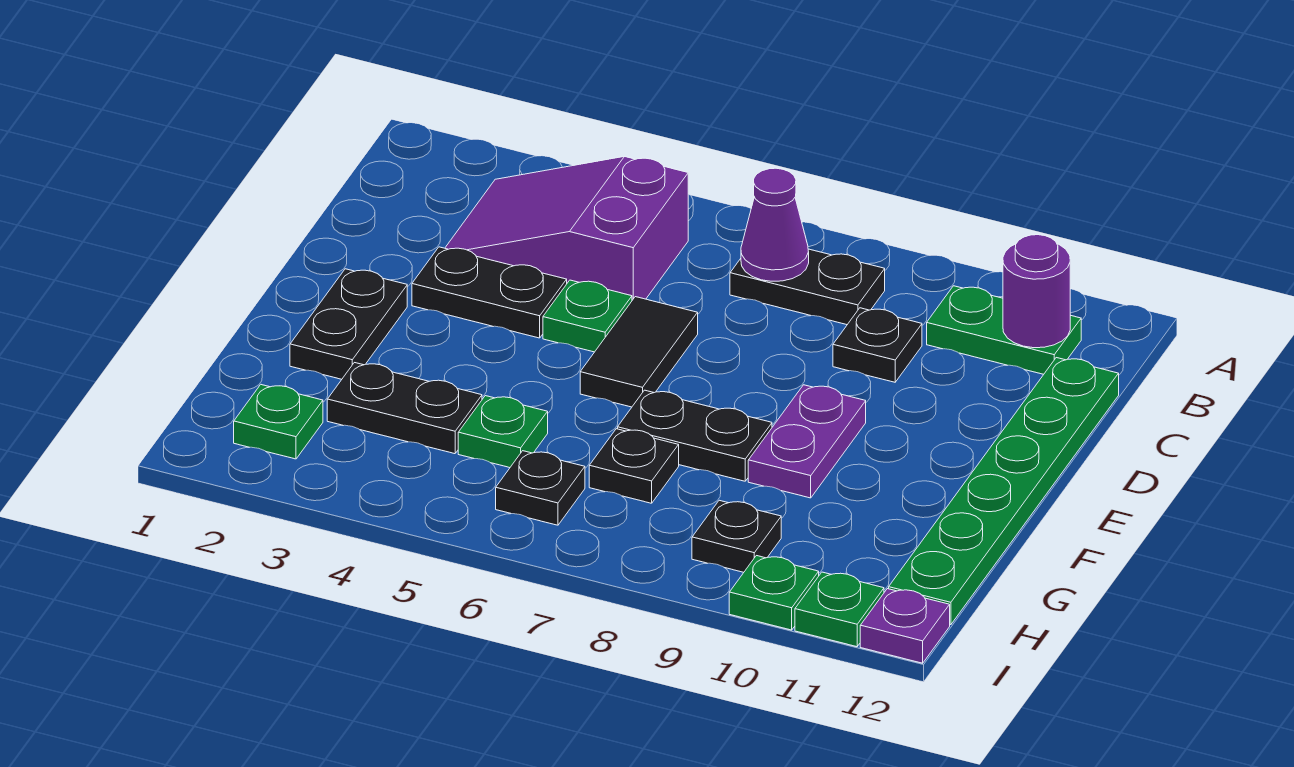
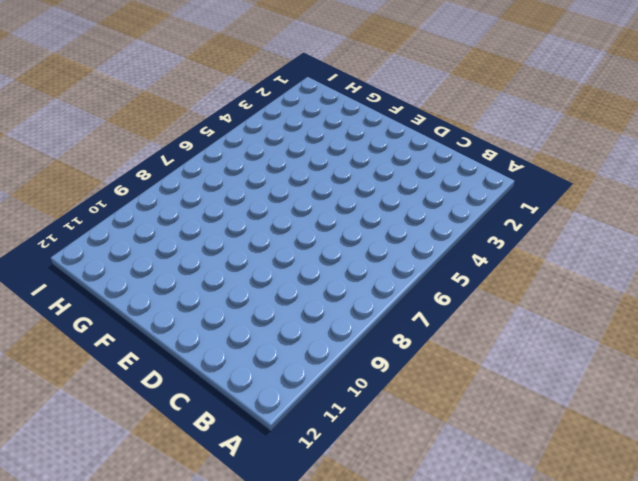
none -> purple 2x3 slope [445,156,688,300]
none -> black 1x2 plate [730,249,885,325]
none -> green 1x2 plate [927,286,1081,374]

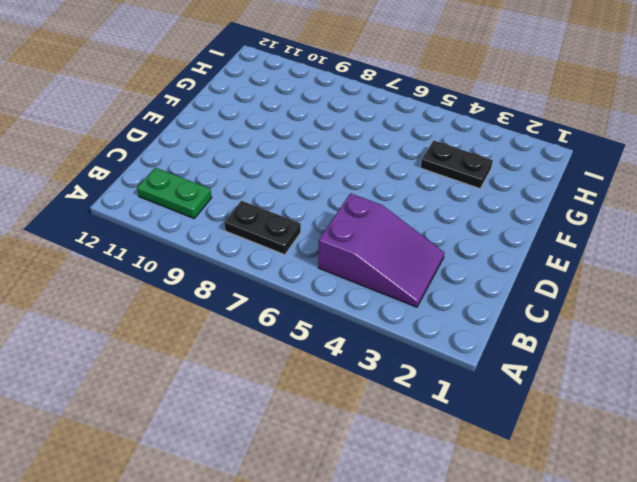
none -> black 1x1 plate [833,308,922,382]
none -> green 1x6 plate [889,358,1119,625]
none -> black 1x2 plate [412,247,567,338]

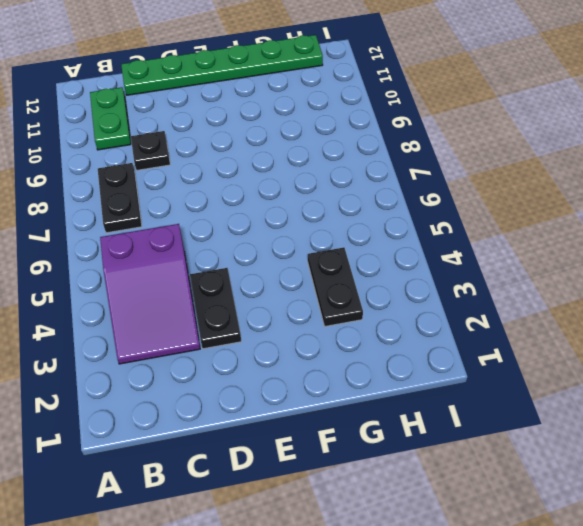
none -> green 1x1 plate [543,280,632,352]
none -> black 1x2 tile [580,297,698,407]
none -> black 1x2 plate [290,269,407,379]

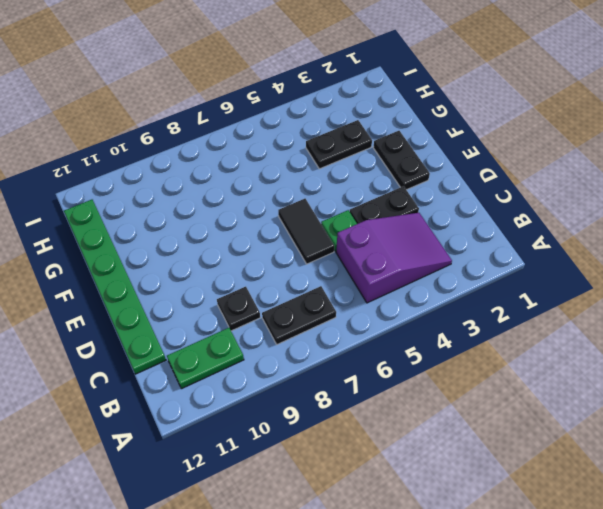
none -> purple 1x2 plate [748,385,866,498]
none -> black 1x2 plate [618,390,772,481]
none -> green 1x1 plate [458,396,548,468]

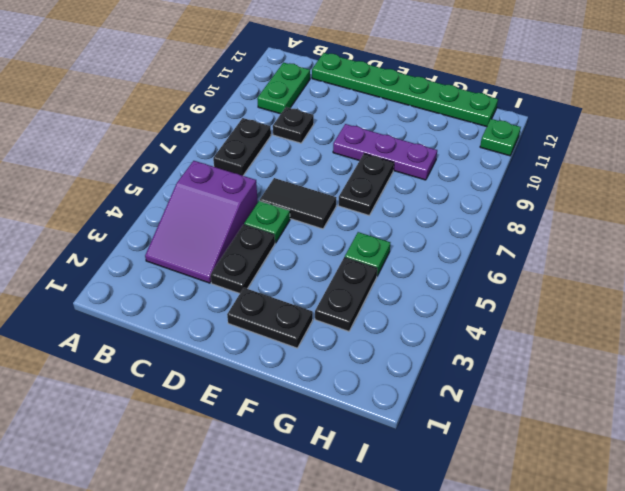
purple 1x3 plate [333,124,437,180] -> purple 1x2 plate [748,385,866,498]
none -> black 1x1 plate [589,429,679,503]
none -> green 1x1 plate [234,385,323,459]
none -> black 1x1 plate [496,451,585,525]

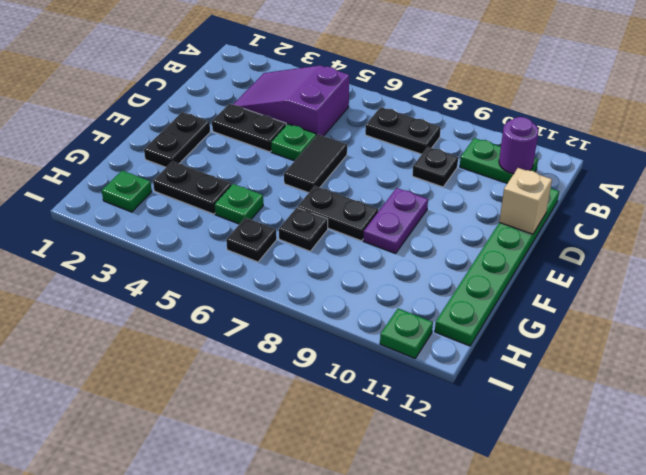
tan 1x1 brick [499,168,552,234] -> none
none -> black 1x1 plate [692,500,781,572]
none -> green 1x1 plate [729,556,819,630]
none -> purple 1x1 plate [860,589,950,663]

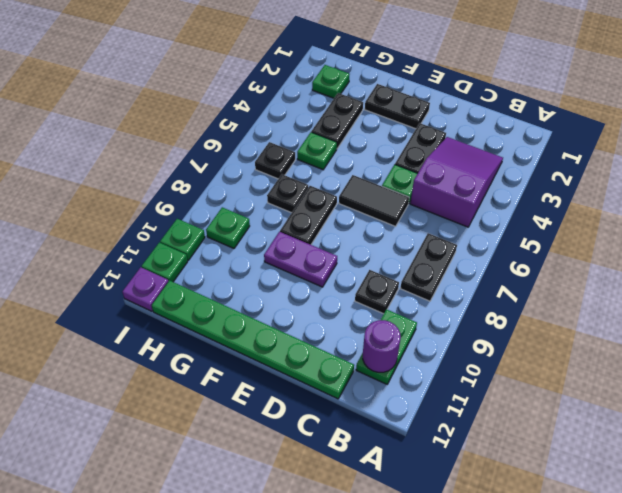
green 1x1 plate [206,207,250,248] -> black 1x1 plate [692,500,781,572]
none -> purple 1x1 cone [741,168,809,281]

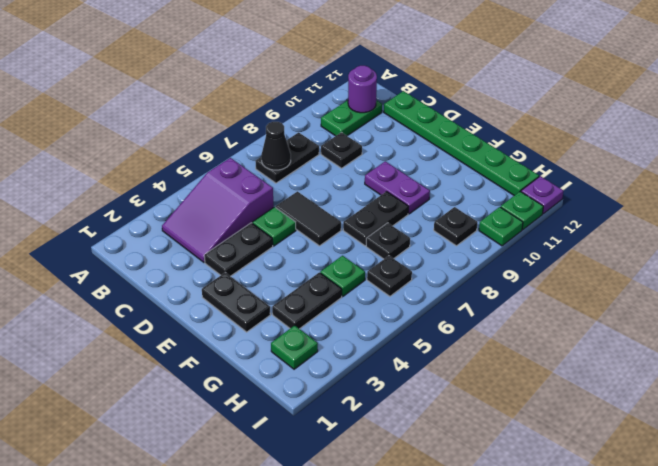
black 1x1 cone [261,122,291,170] -> purple 1x1 cone [741,168,809,281]

